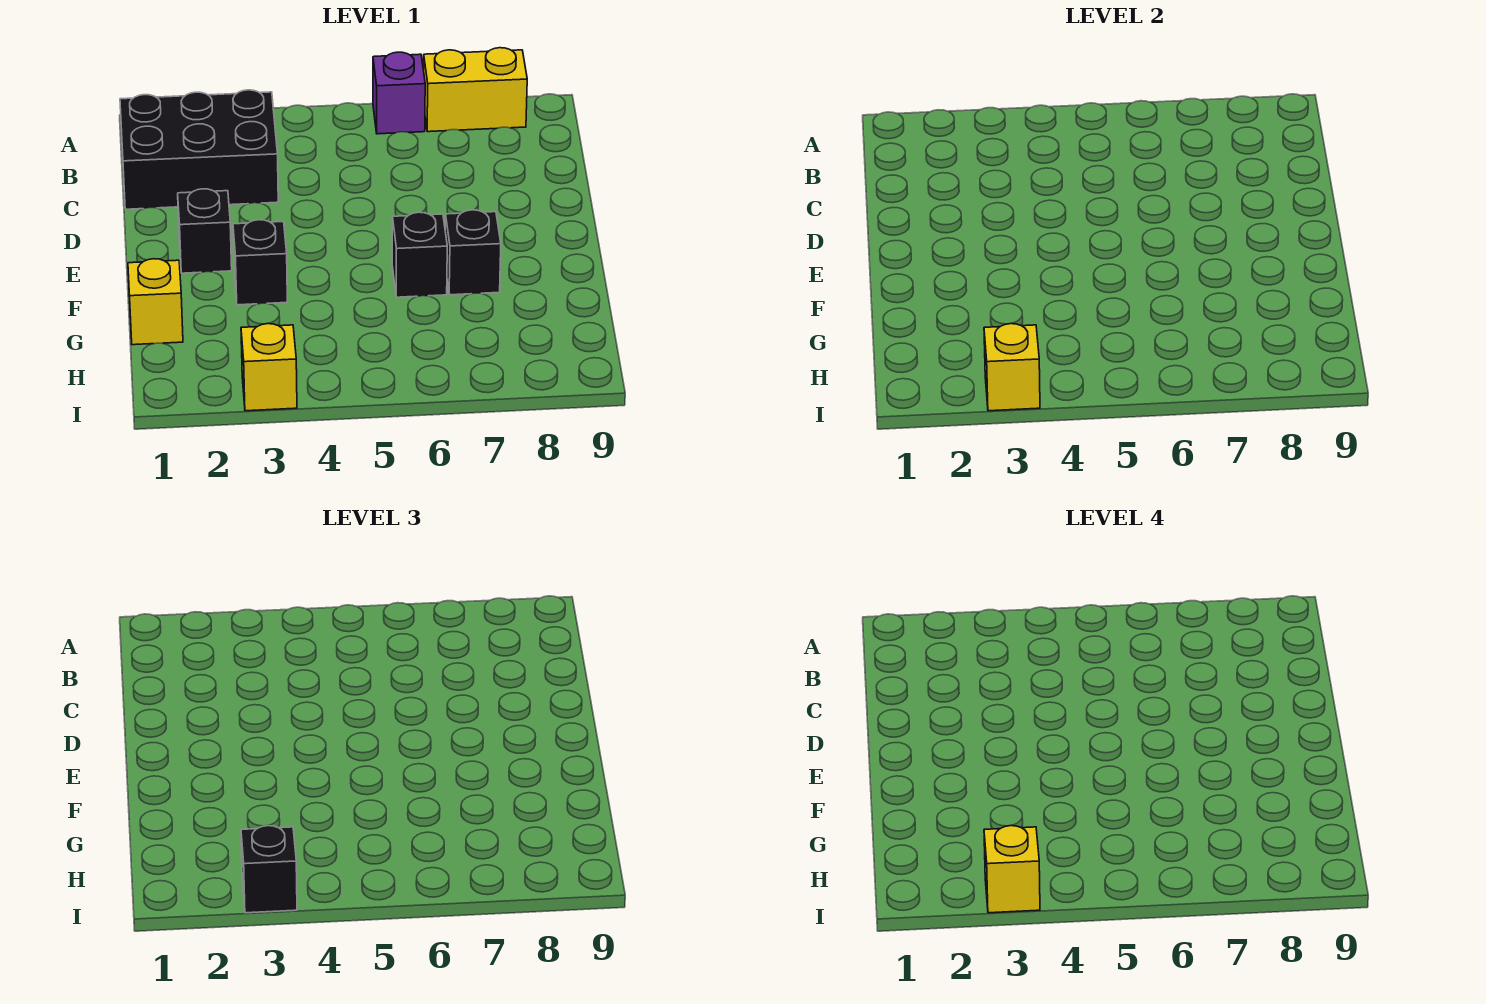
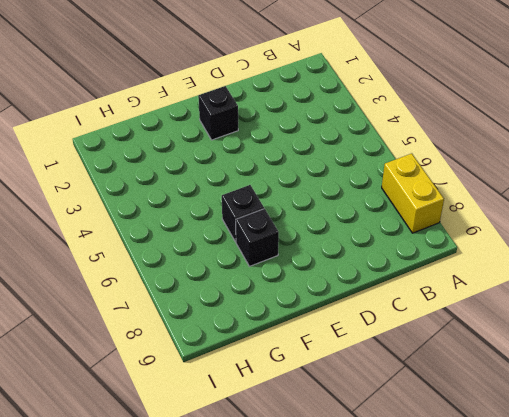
none -> purple 1x1 brick [373,52,425,134]
none -> black 2x3 brick [120,90,278,209]
none -> black 1x1 brick [233,220,287,305]

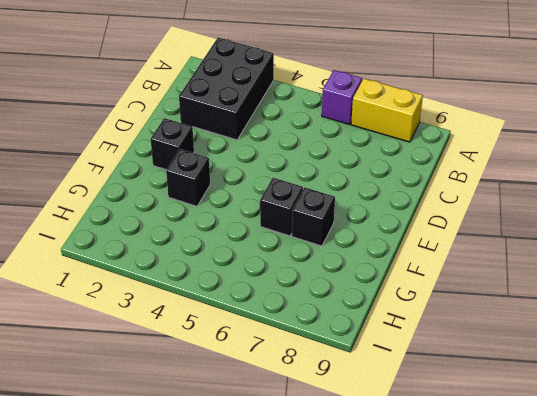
black 2x3 brick [179,37,274,140] -> black 2x3 brick turned to [120,90,278,209]
none -> yellow 1x1 brick [128,259,183,345]
none -> yellow 1x1 brick [241,324,297,411]
none -> yellow 1x1 brick [984,324,1040,411]

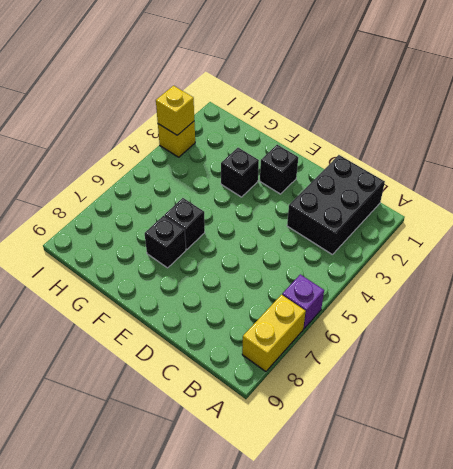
none -> yellow 1x1 brick [128,259,183,345]
none -> black 1x1 brick [241,826,297,913]
none -> yellow 1x1 brick [984,826,1040,913]

